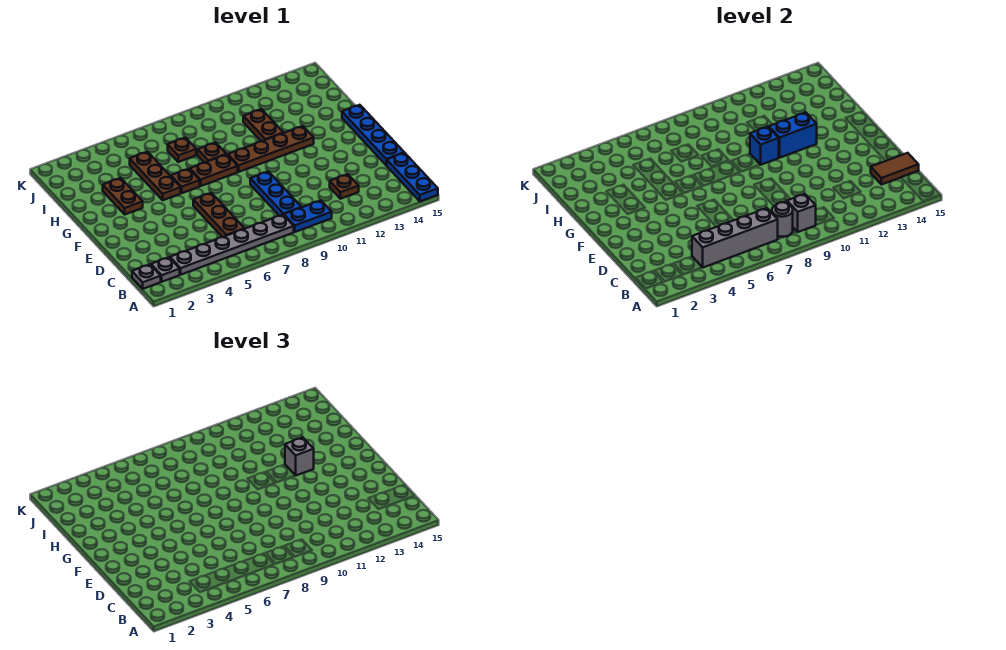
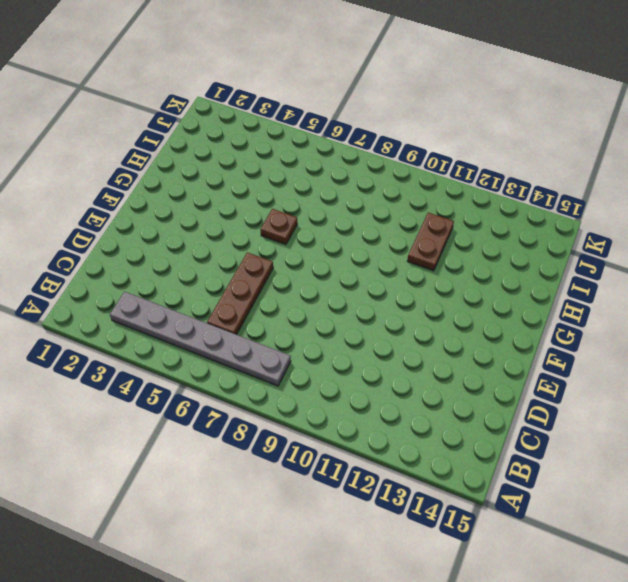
none -> blue 1x3 plate [387,153,438,202]
none -> grey 1x1 plate [132,264,161,289]
none -> grey 1x1 plate [151,257,180,282]

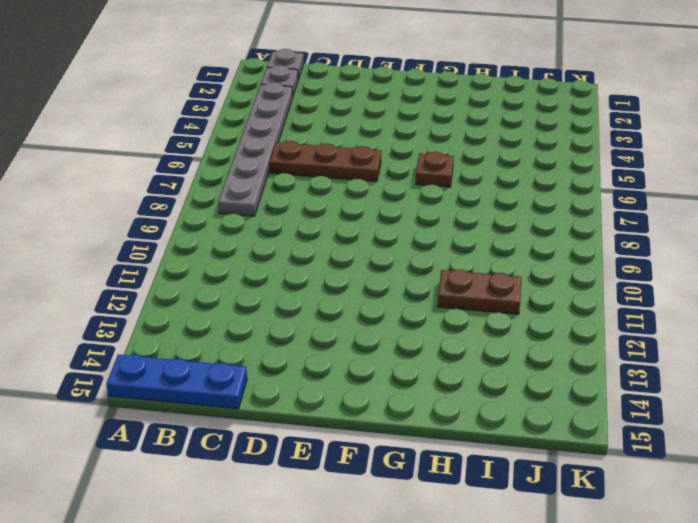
none -> blue 1x2 plate [284,201,332,232]
none -> blue 1x3 plate [250,171,302,216]
none -> brown 1x1 plate [330,174,359,199]

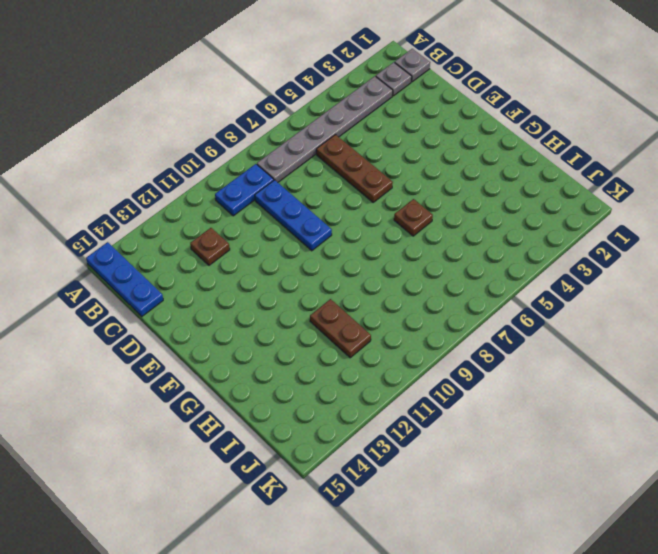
none -> blue 1x4 plate [342,105,404,165]
none -> brown 1x2 plate [103,178,143,214]
none -> brown 1x3 plate [130,152,181,200]

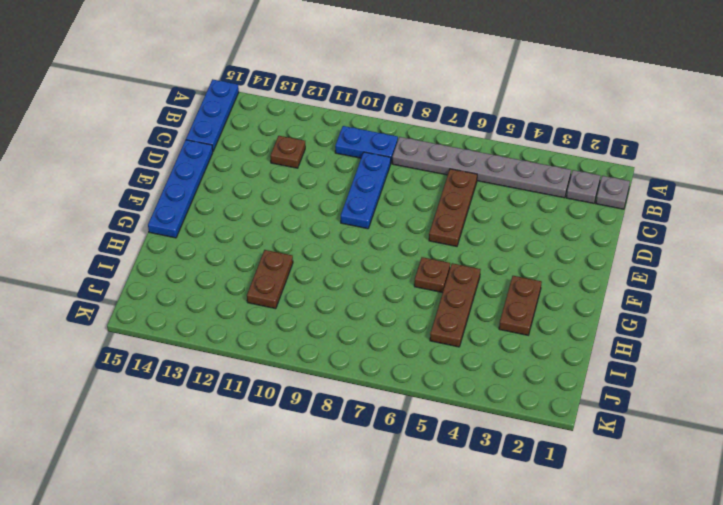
none -> brown 1x2 plate [190,154,238,186]
none -> brown 1x4 plate [228,126,314,172]
none -> brown 1x1 plate [198,142,226,163]

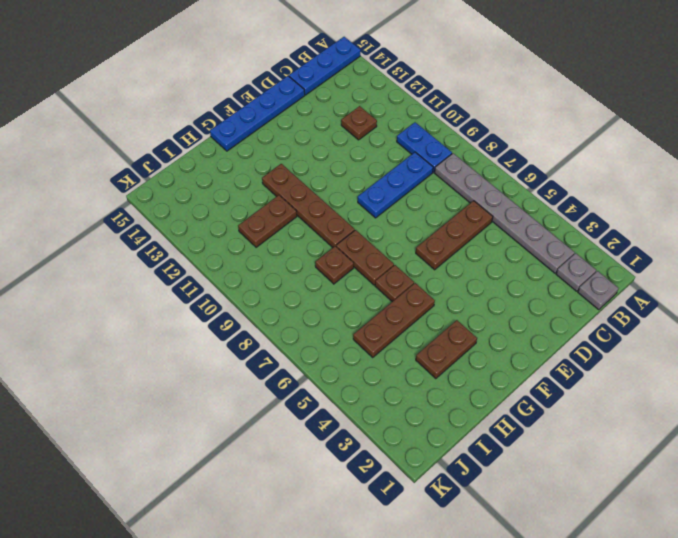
none -> brown 1x1 plate [168,137,196,162]
none -> grey 1x4 brick [692,208,778,267]
none -> grey 1x1 round brick [772,202,793,237]

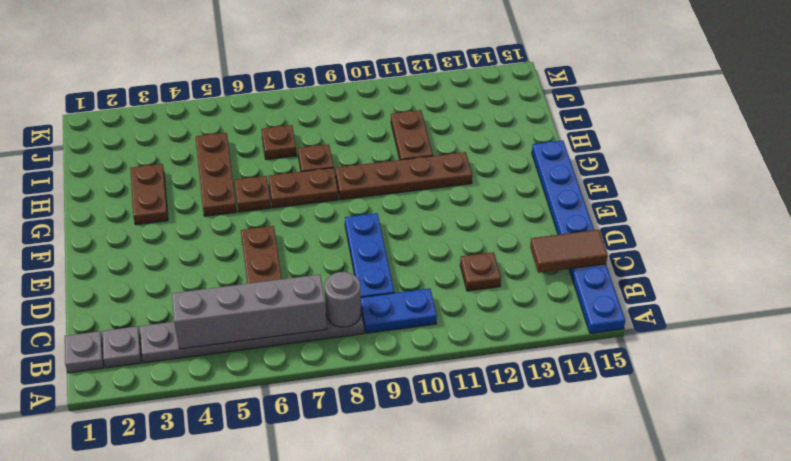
none -> grey 1x1 brick [787,194,816,232]
none -> blue 1x1 brick [750,127,779,165]
none -> blue 1x2 brick [769,112,817,158]

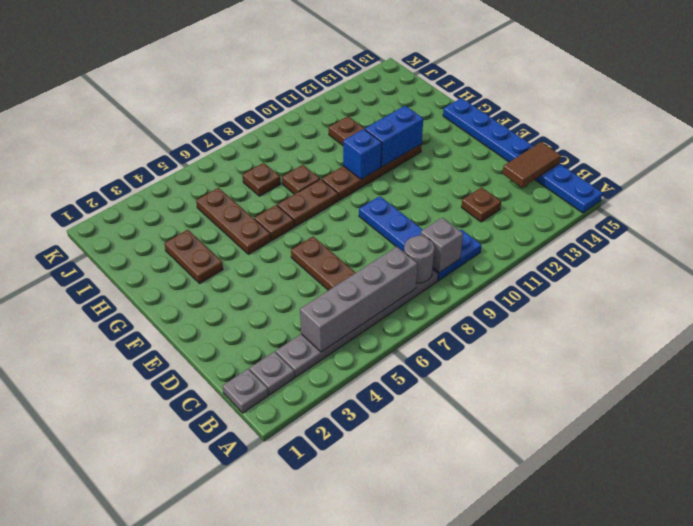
none -> grey 1x1 brick [285,437,314,475]

